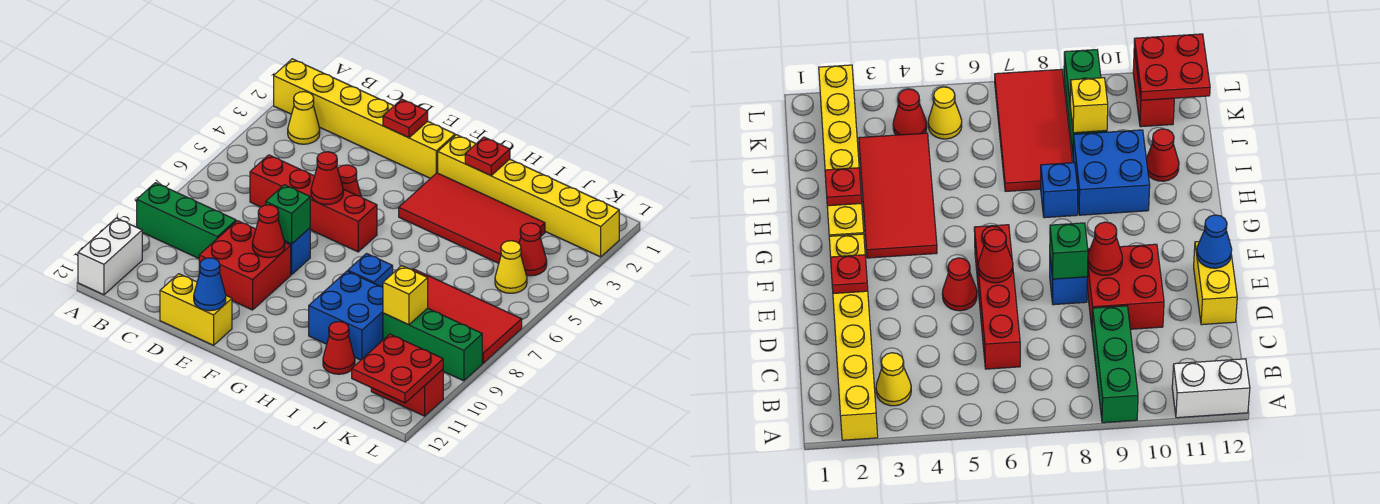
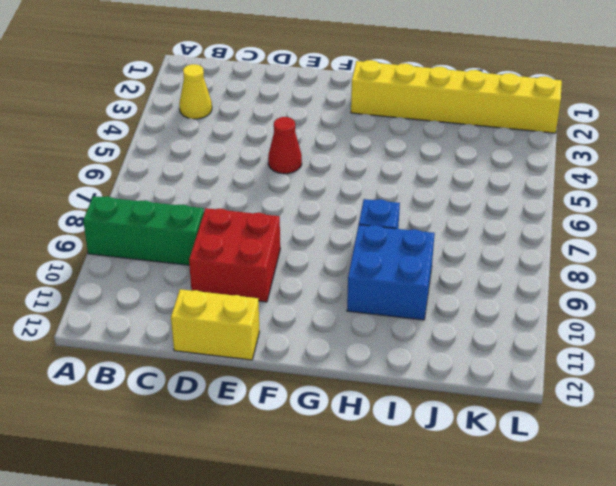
none -> yellow 1x6 brick [274,59,455,179]
none -> white 1x2 brick [78,218,142,295]
none -> red 1x4 brick [250,155,377,252]

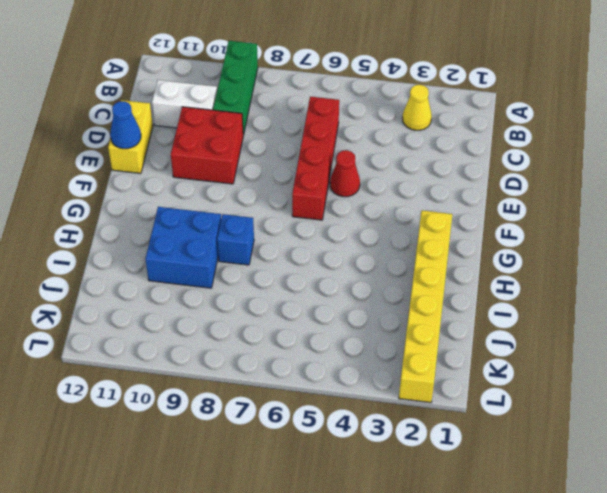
white 1x2 brick [152,80,217,128] -> white 1x2 brick moved to [78,218,142,295]
none -> yellow 1x6 brick [274,59,455,179]
none -> blue 1x1 brick [284,228,310,275]
none -> red 2x4 tile [399,173,545,263]

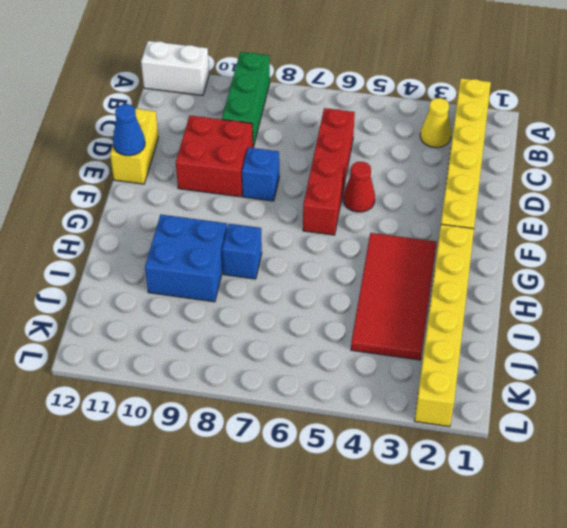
none -> red 2x4 tile [413,269,522,363]
none -> red 1x1 cone [323,322,355,374]
none -> green 1x3 brick [383,308,482,381]

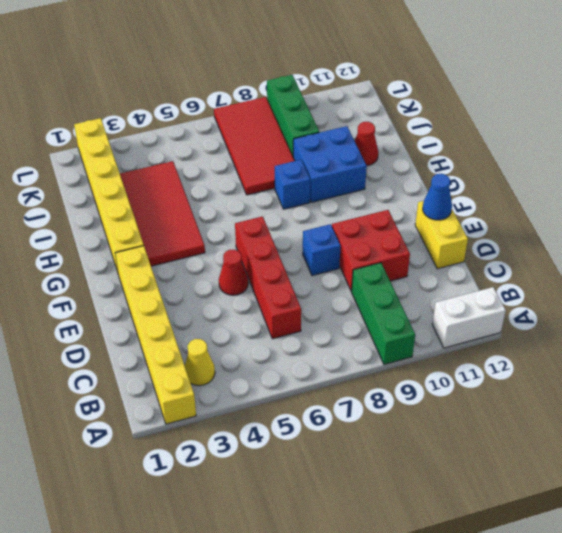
none -> red 1x1 cone [519,223,547,276]
none -> yellow 1x1 cone [495,241,527,293]
none -> red 1x2 brick [371,369,443,416]

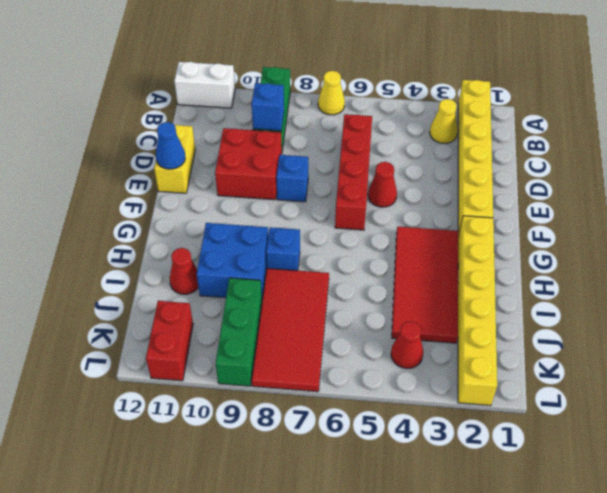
yellow 1x1 cone [318,71,345,115] -> yellow 1x1 cone moved to [495,241,527,293]
blue 1x1 brick [252,83,284,131] -> none
none -> red 1x1 plate [383,99,428,138]
none -> red 1x1 cone [311,152,343,205]
none -> green 1x1 brick [266,185,310,244]

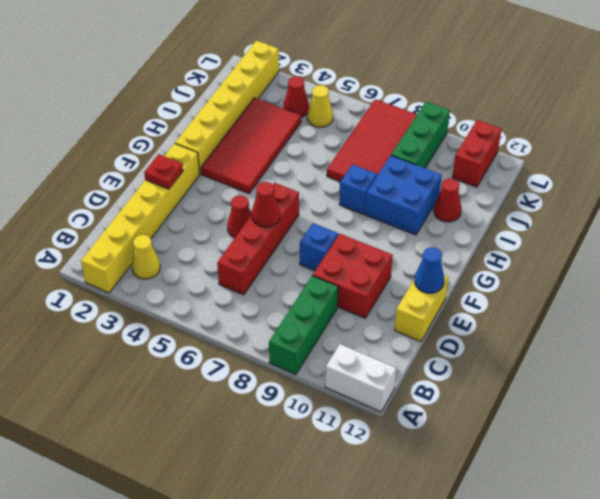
none -> green 1x1 brick [266,185,310,244]
none -> red 1x1 cone [252,205,285,258]
none -> red 1x1 plate [465,137,510,176]

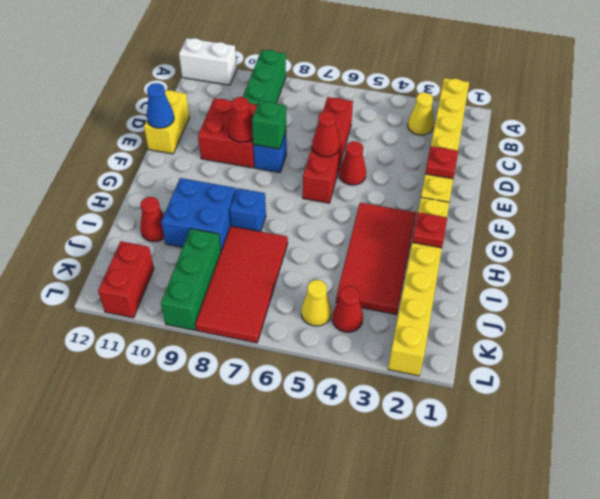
none -> yellow 1x1 brick [383,266,428,325]
none -> red 2x2 plate [352,334,443,403]

